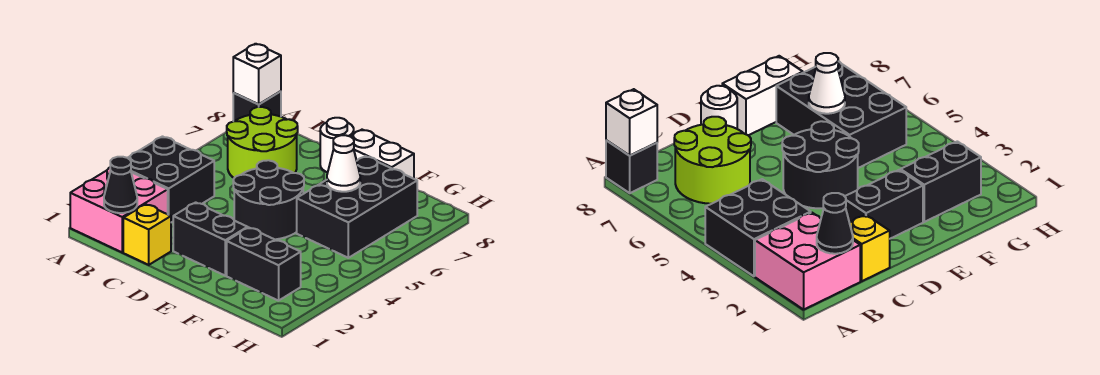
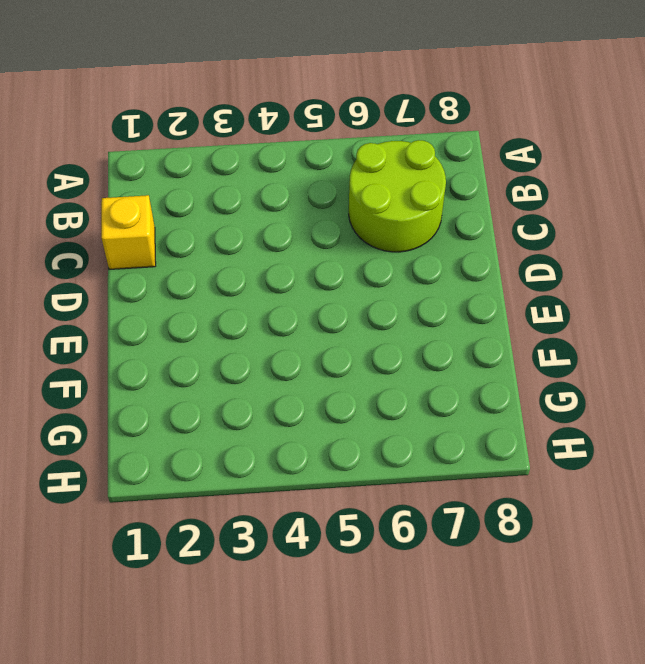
none -> pink 2x2 brick [70,168,168,252]
none -> black 2x2 brick [128,137,214,222]
none -> black 1x1 brick [233,91,281,121]

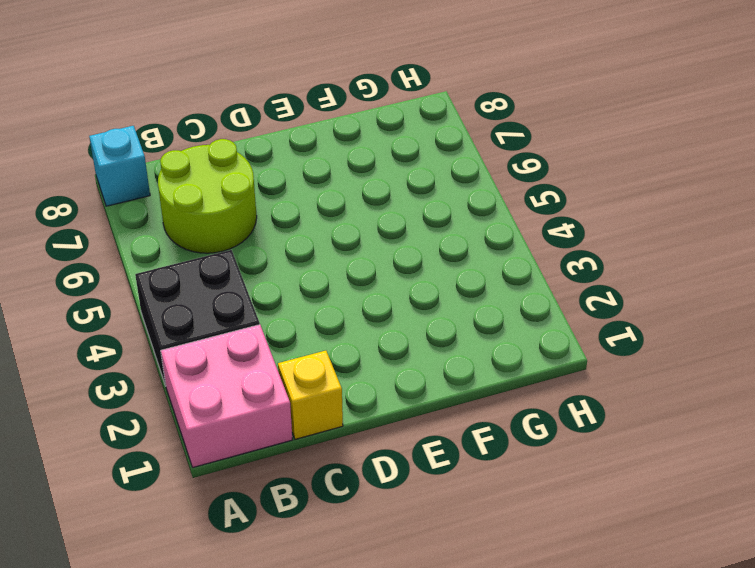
cyan 1x1 brick [89,126,150,206] -> black 1x1 brick [233,91,281,121]
none -> black 1x2 brick [173,202,248,276]
none -> black 2x2 round brick [233,160,304,239]
none -> white 1x1 round brick [320,118,354,172]

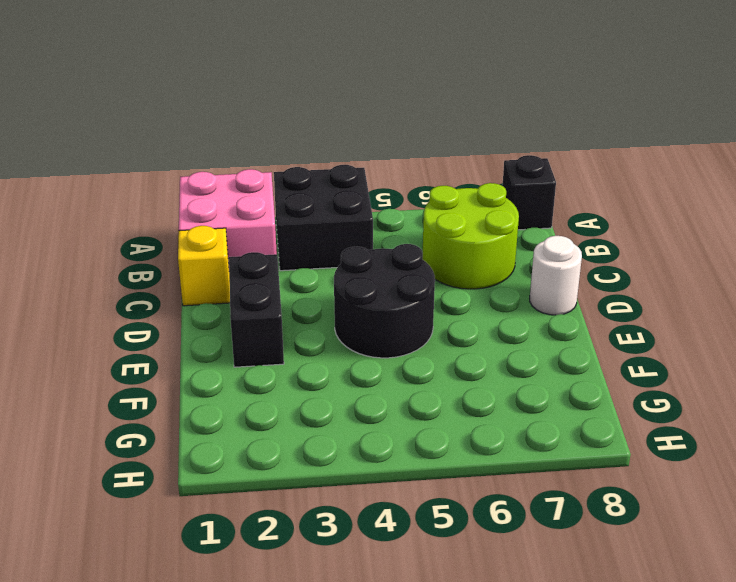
none -> white 1x2 brick [351,130,414,179]
none -> black 1x2 brick [227,228,301,301]
none -> black 2x3 brick [297,156,417,258]

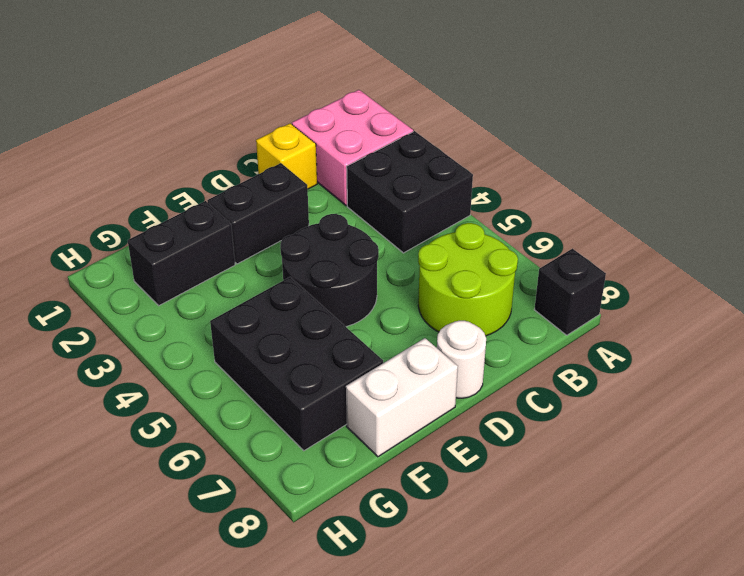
none -> white 1x1 brick [233,44,281,104]
none -> black 1x1 cone [104,157,137,213]
none -> white 1x1 cone [327,135,360,192]

